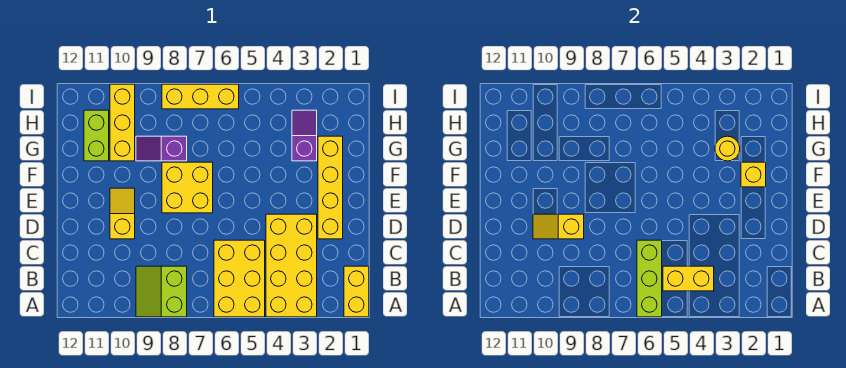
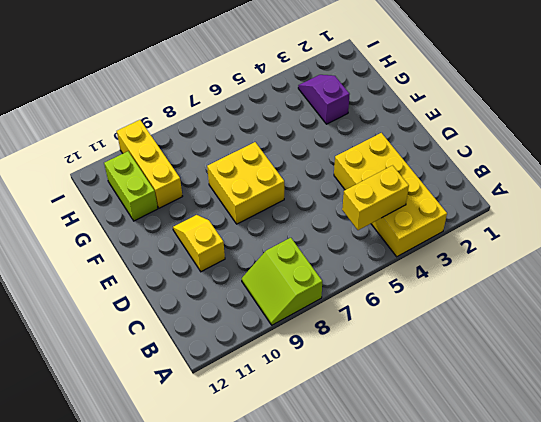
none -> yellow 1x2 brick [344,266,369,317]
none -> yellow 2x3 brick [214,240,265,317]
none -> yellow 1x4 brick [318,136,343,239]

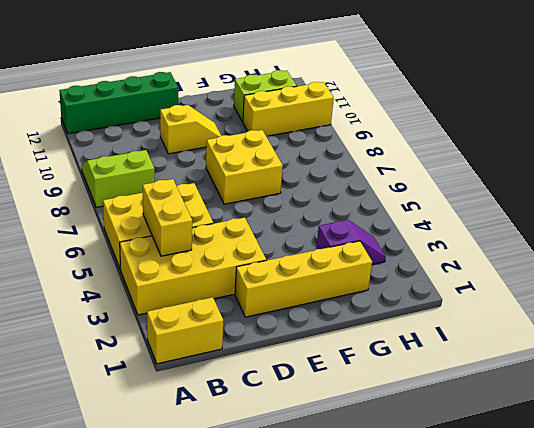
green 1x4 brick [59,72,178,134] -> none
none -> purple 1x2 slope [136,136,187,161]
none -> yellow 1x3 brick [162,84,239,109]
none -> lime 1x3 brick [637,240,662,317]

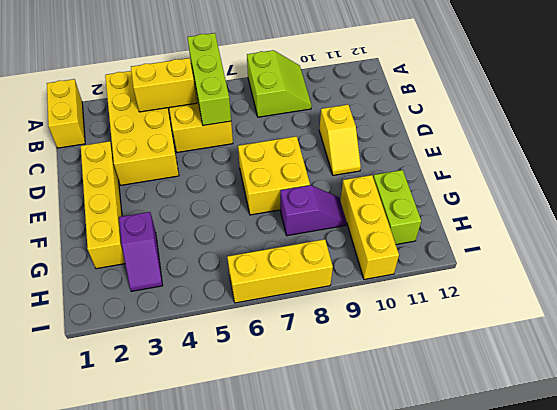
none -> yellow 1x2 slope [533,214,584,239]
none -> yellow 1x1 brick [741,162,766,187]
none -> yellow 1x1 round brick [715,136,740,161]

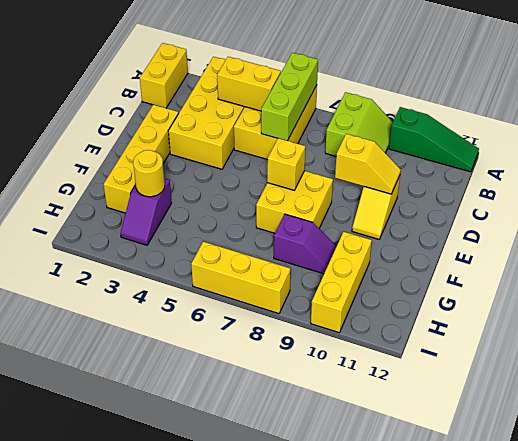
green 1x3 slope [389,107,479,172] -> none
yellow 1x1 brick [267,138,305,190] -> yellow 1x1 brick moved to [741,162,766,187]
none -> lime 1x2 brick [84,110,109,161]

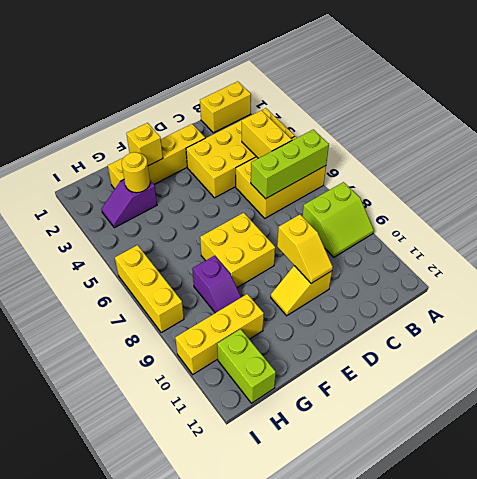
lime 1x2 brick [217,329,276,403] -> lime 1x2 brick turned to [84,110,109,161]

